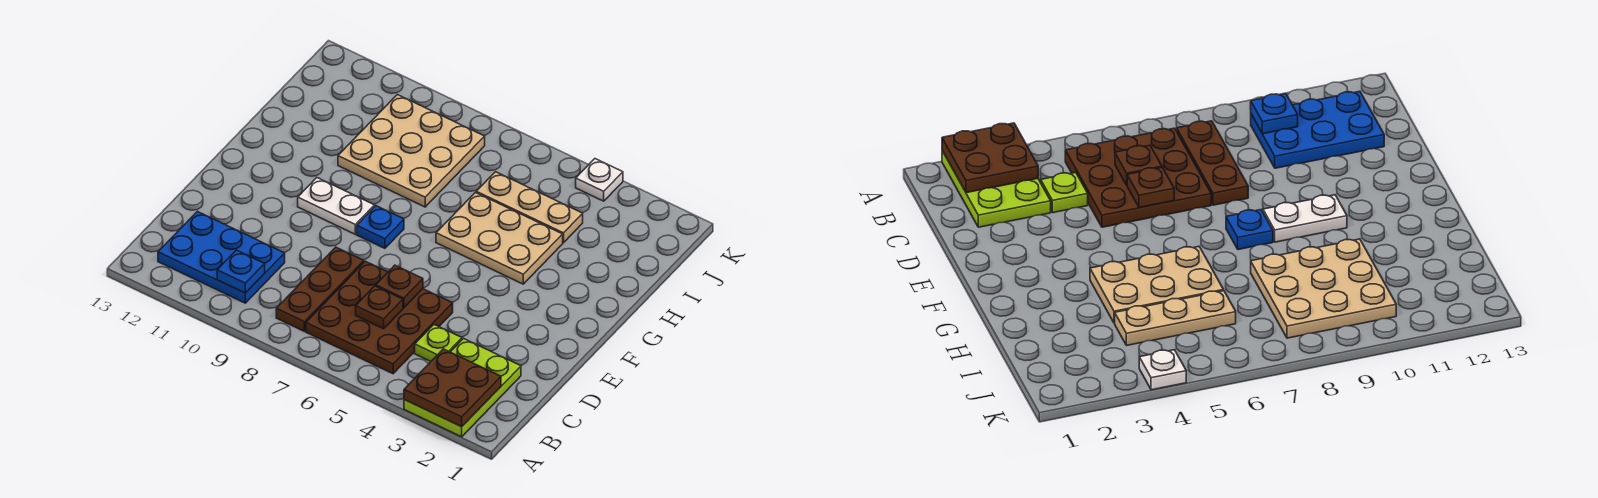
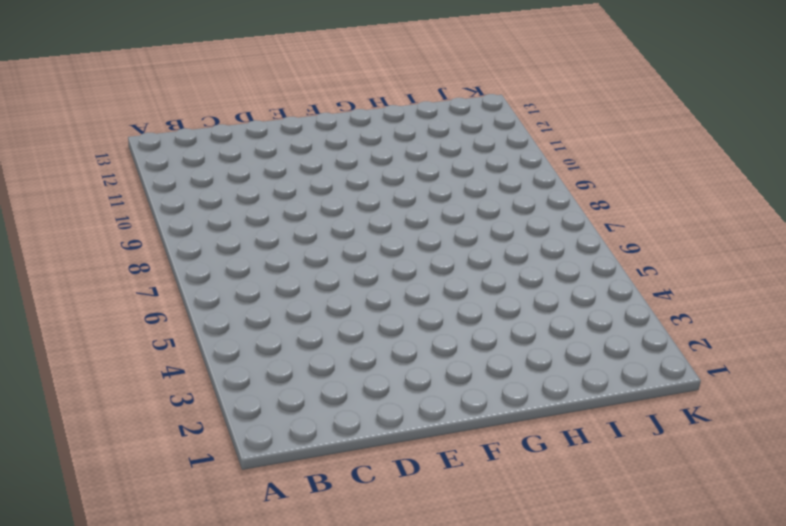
none -> lime 2x3 plate [404,339,521,437]
none -> brown 3x3 plate [306,261,453,374]
none -> brown 1x3 plate [276,247,364,331]

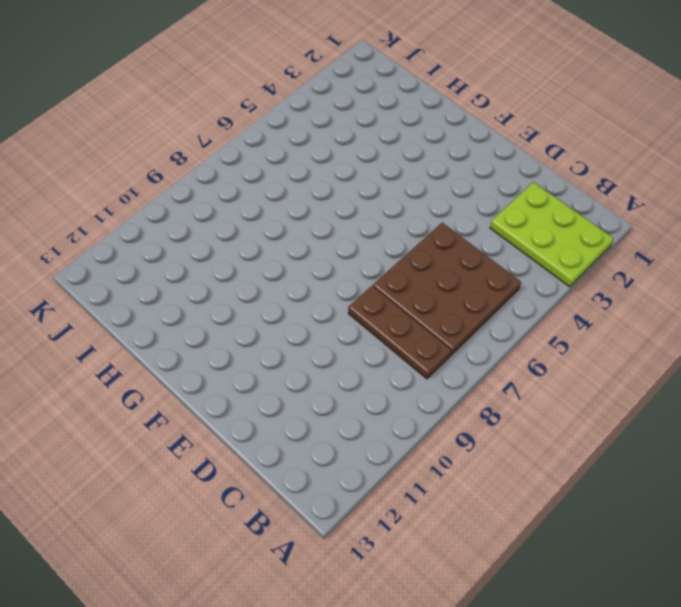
none -> blue 2x3 plate [158,212,285,303]
none -> lime 1x1 plate [415,325,462,361]
none -> blue 1x1 plate [357,206,404,248]

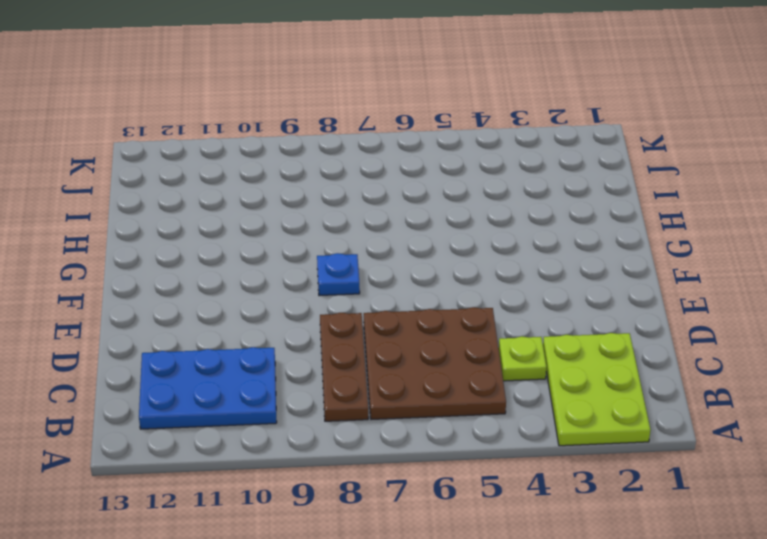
none -> white 1x2 plate [298,178,375,234]
none -> tan 2x3 plate [436,193,563,284]
none -> tan 3x3 plate [338,95,485,207]

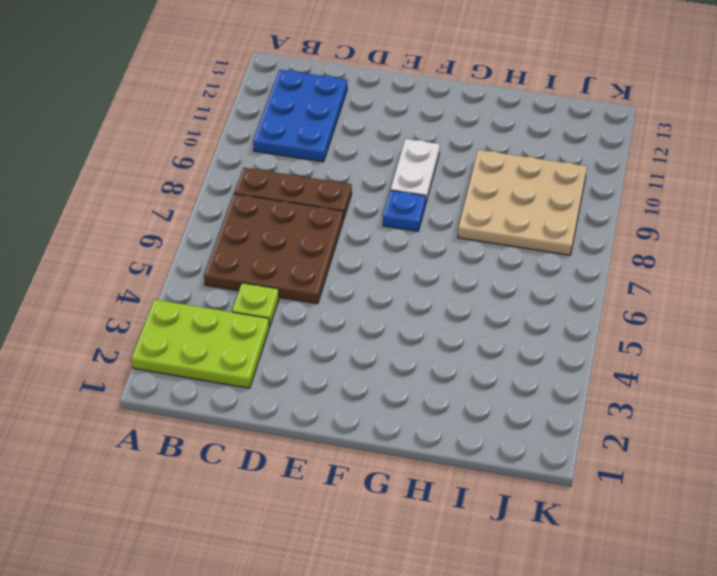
none -> tan 2x3 plate [436,193,563,284]
none -> tan 1x3 plate [476,172,583,243]
none -> white 1x1 plate [576,159,623,201]

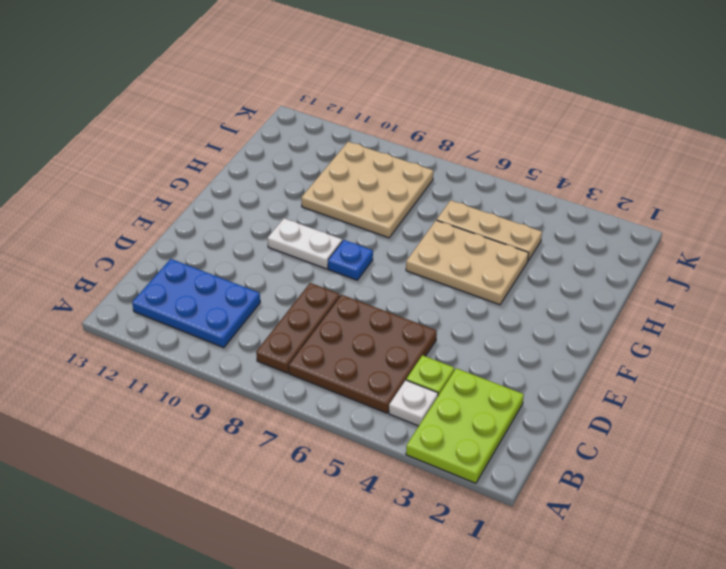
white 1x1 plate [389,380,438,426] -> white 1x1 plate moved to [576,159,623,201]
none -> brown 2x2 plate [404,349,501,427]
none -> blue 1x1 plate [217,250,265,293]
none -> brown 1x1 plate [356,286,403,329]

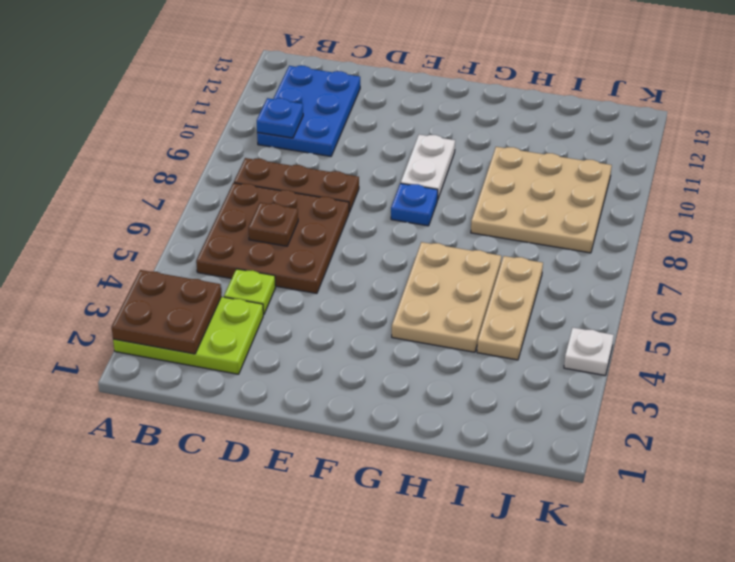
none -> brown 1x1 plate [376,265,423,308]

